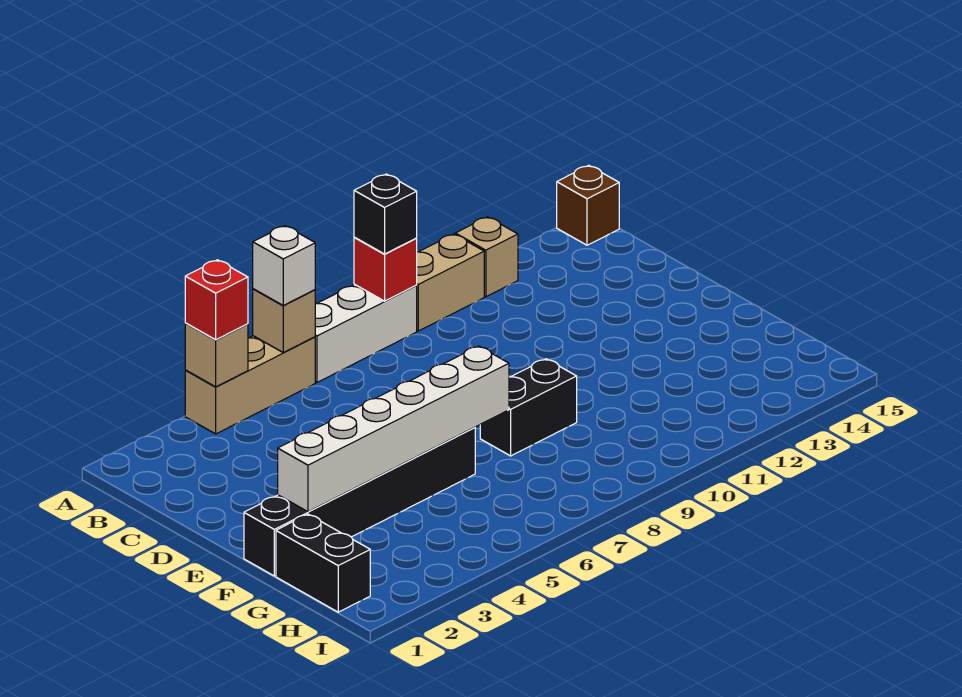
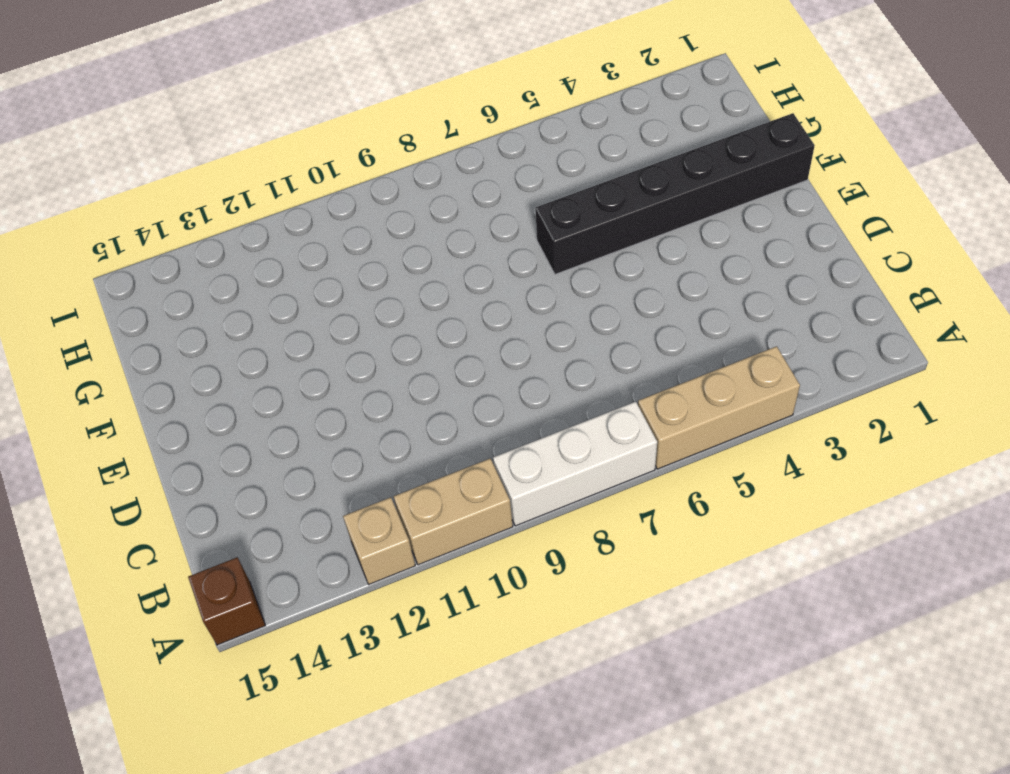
none -> black 1x2 brick [480,359,577,456]
none -> black 1x2 brick [276,514,370,612]
none -> tan 1x1 brick [185,323,248,387]

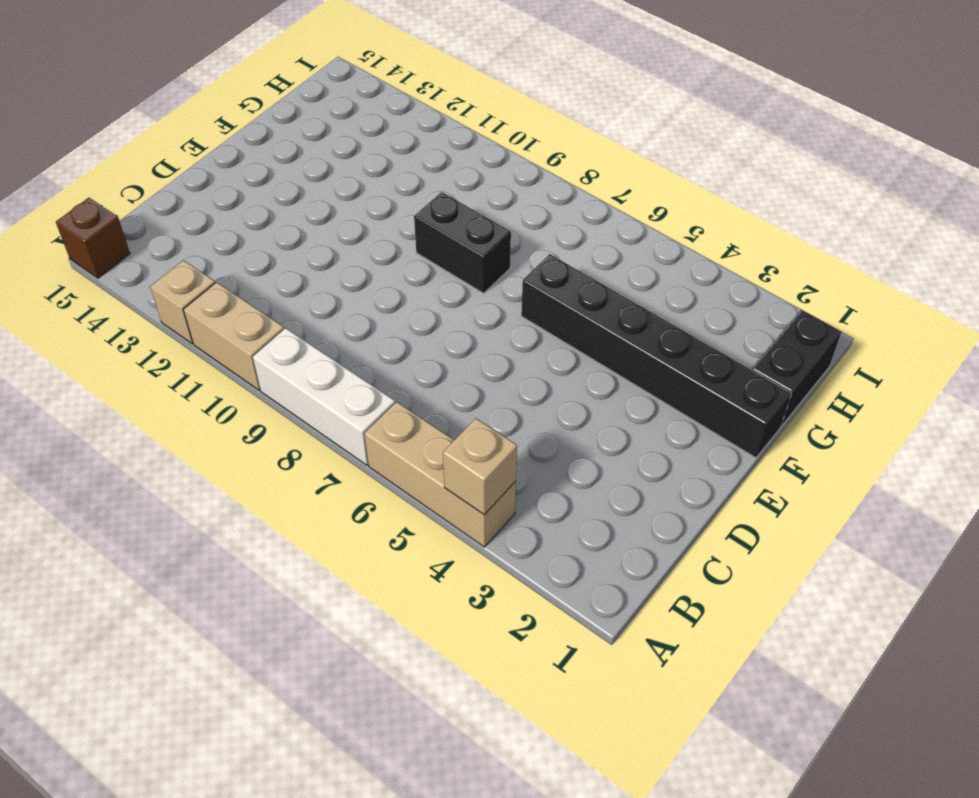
none -> tan 1x1 brick [253,289,315,352]
none -> red 1x1 brick [354,237,417,301]
none -> white 1x6 brick [278,346,509,512]

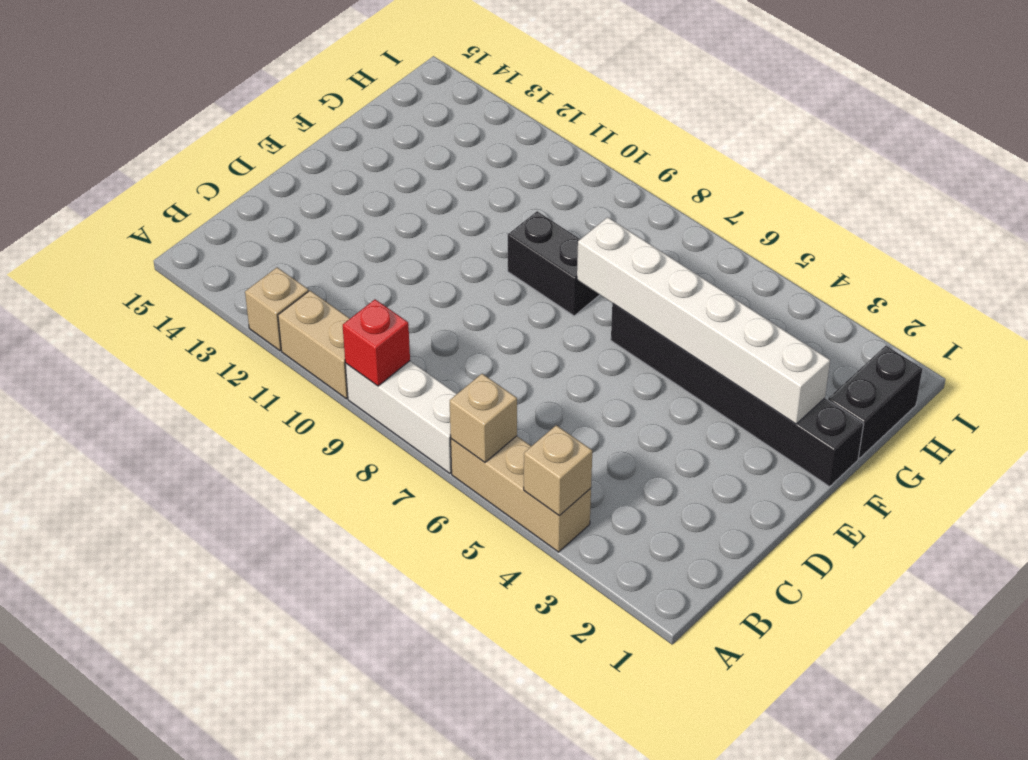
none -> brown 1x1 brick [557,165,619,245]
none -> red 1x1 brick [185,260,248,340]
none -> white 1x1 brick [253,226,315,305]

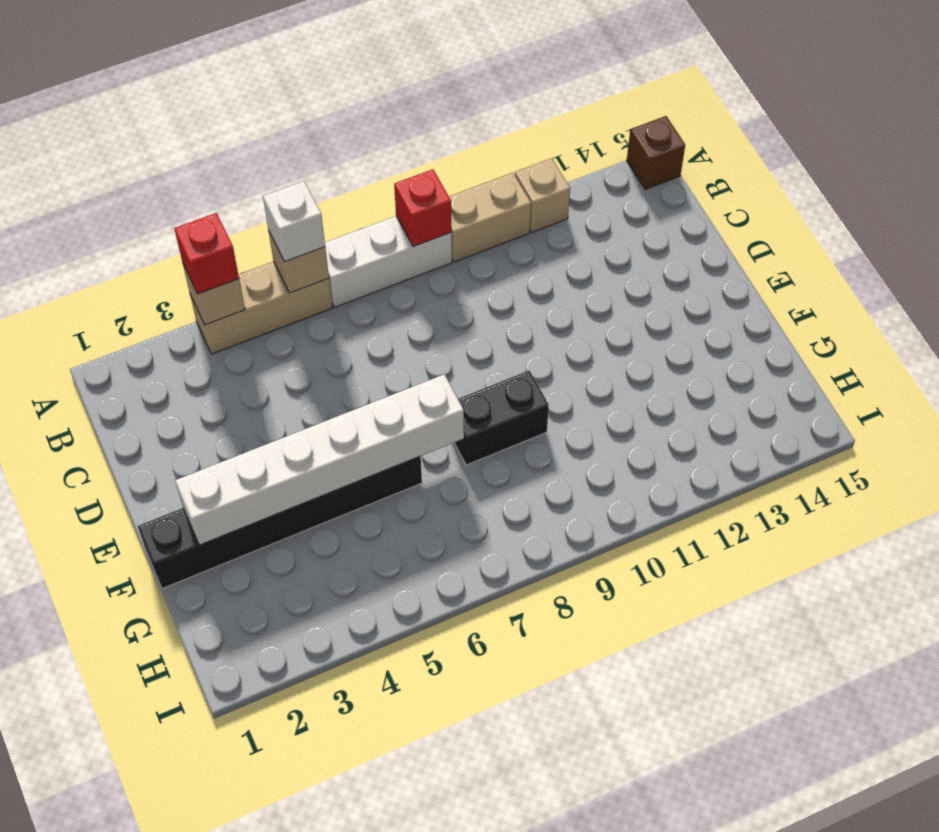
none -> black 1x2 brick [276,514,370,612]
none -> black 1x1 brick [354,174,417,254]

